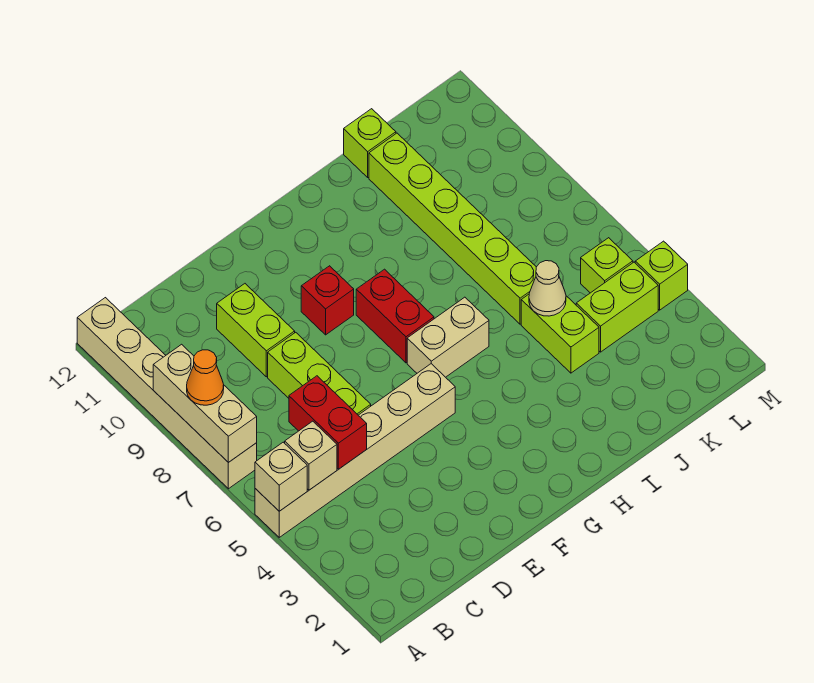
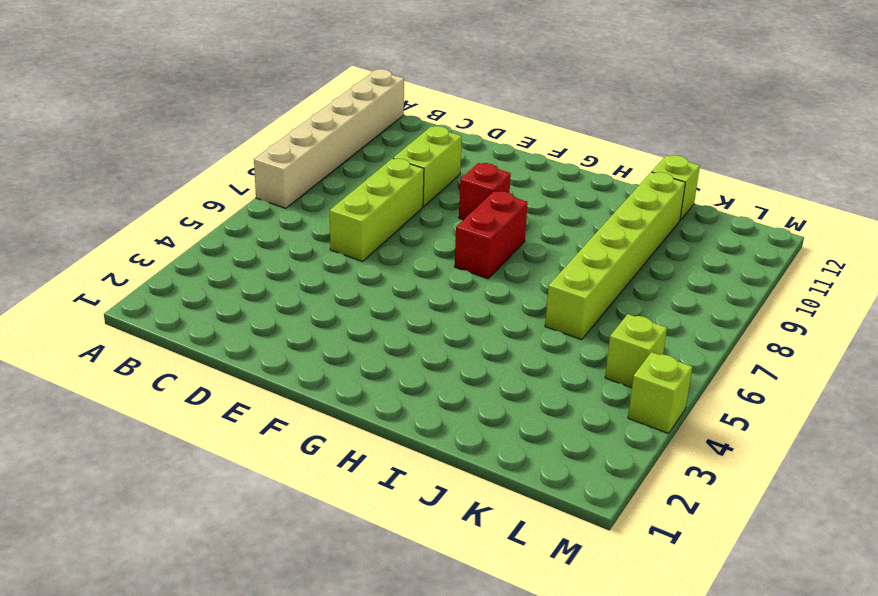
none -> tan 1x6 brick [255,364,455,537]
none -> tan 1x2 brick [407,297,489,377]
none -> lime 1x2 brick [521,294,599,373]

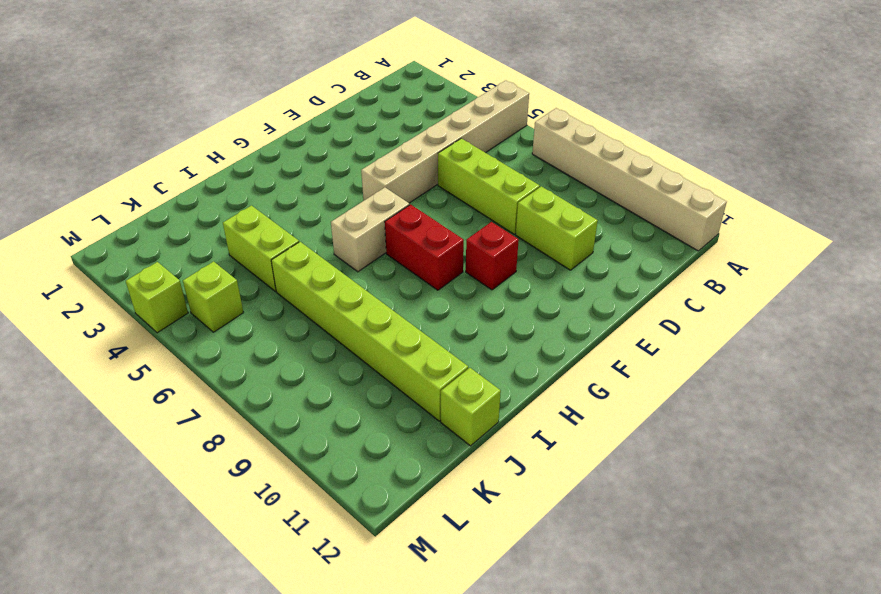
none -> lime 1x2 brick [576,262,658,352]
none -> tan 1x1 brick [255,442,307,511]
none -> tan 1x3 brick [153,344,257,463]

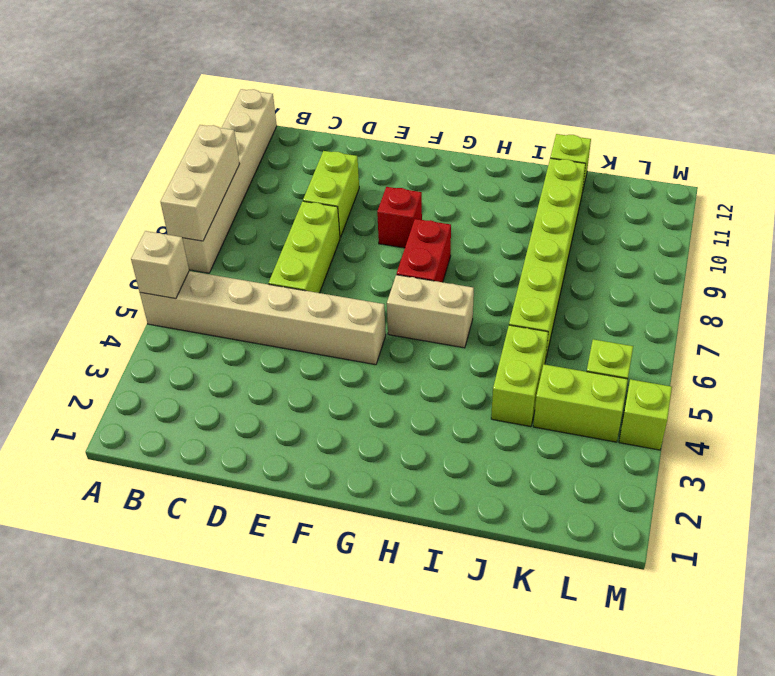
none -> tan 1x1 brick [285,421,337,490]
none -> red 1x2 brick [289,376,367,469]
none -> tan 1x1 cone [529,261,566,316]

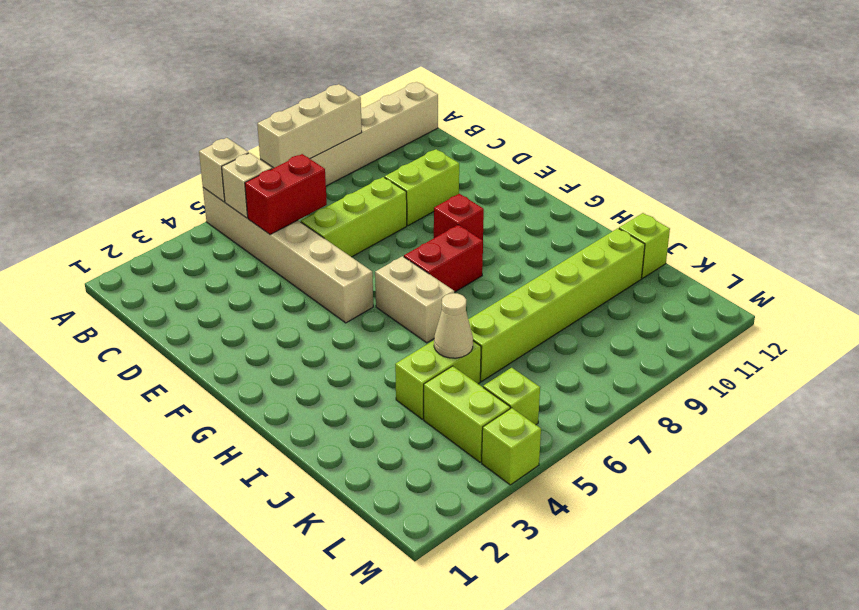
none -> orange 1x1 cone [187,350,224,405]

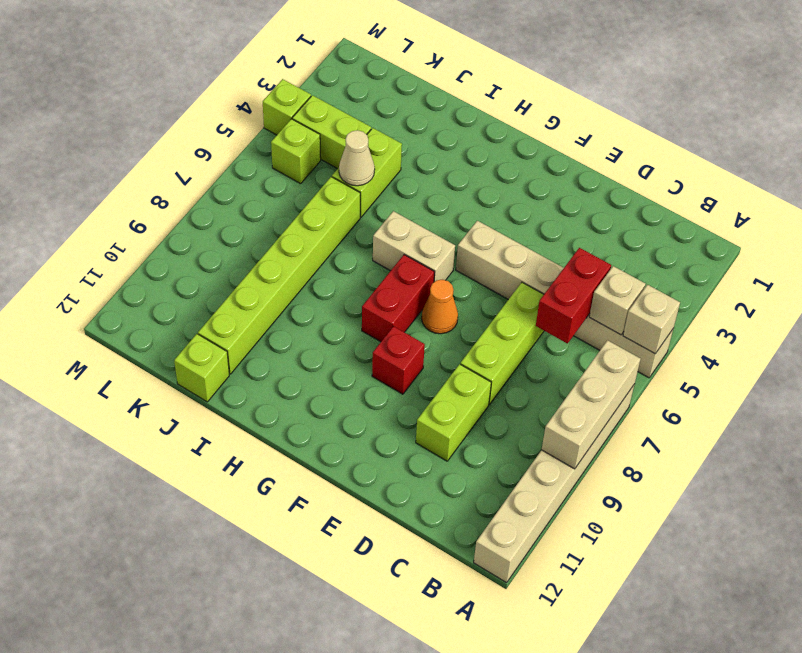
orange 1x1 cone [422,280,458,334] -> orange 1x1 cone moved to [187,350,224,405]

